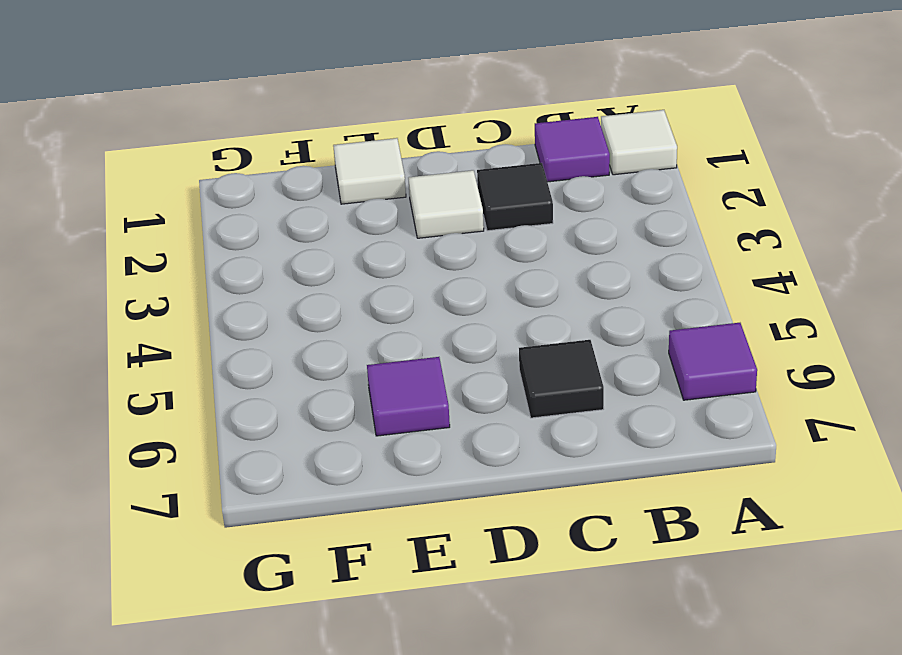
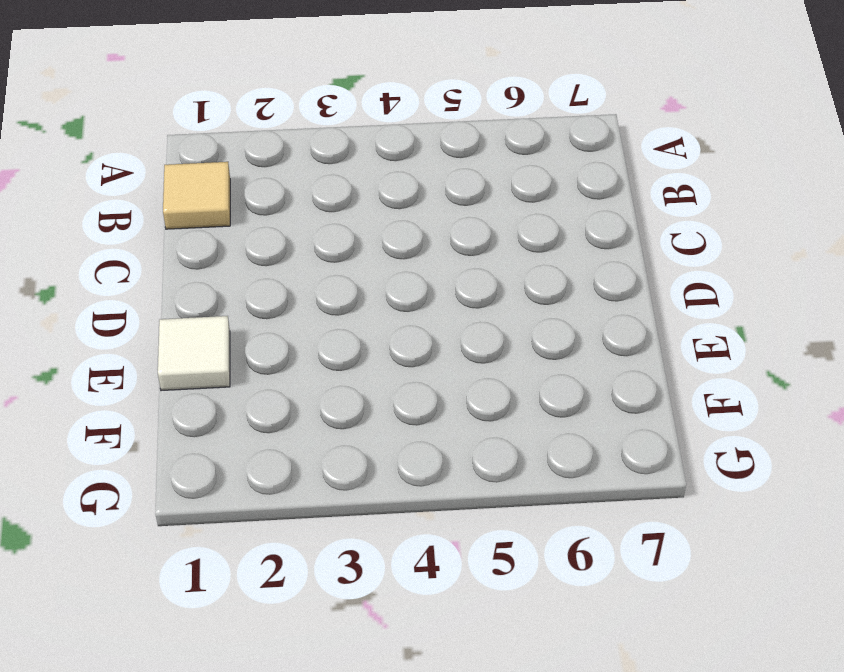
tan 1x1 tile [163,162,230,229] -> purple 1x1 tile [535,117,610,182]
none -> white 1x1 tile [601,110,677,175]
none -> purple 1x1 tile [669,323,757,400]

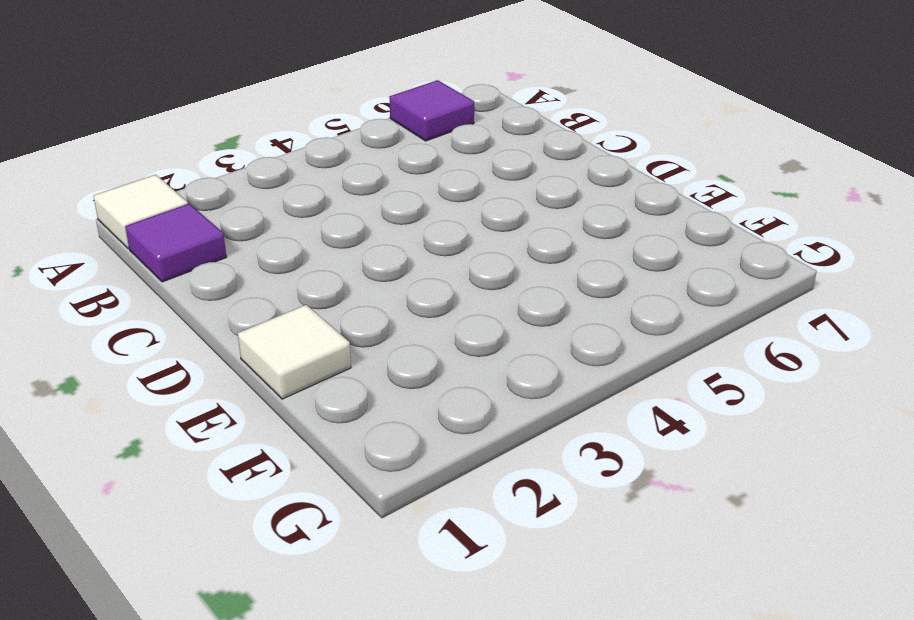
none -> black 1x1 tile [477,163,553,231]
none -> black 1x1 tile [519,340,604,418]

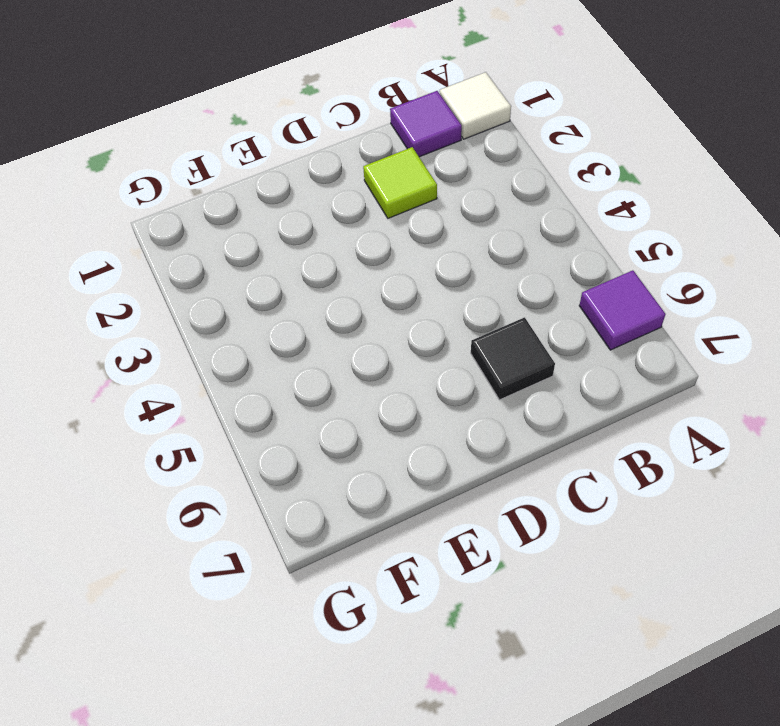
lime 1x1 tile [363,147,437,218] -> black 1x1 tile [477,163,553,231]
none -> white 1x1 tile [408,170,484,238]
none -> white 1x1 tile [333,138,406,204]

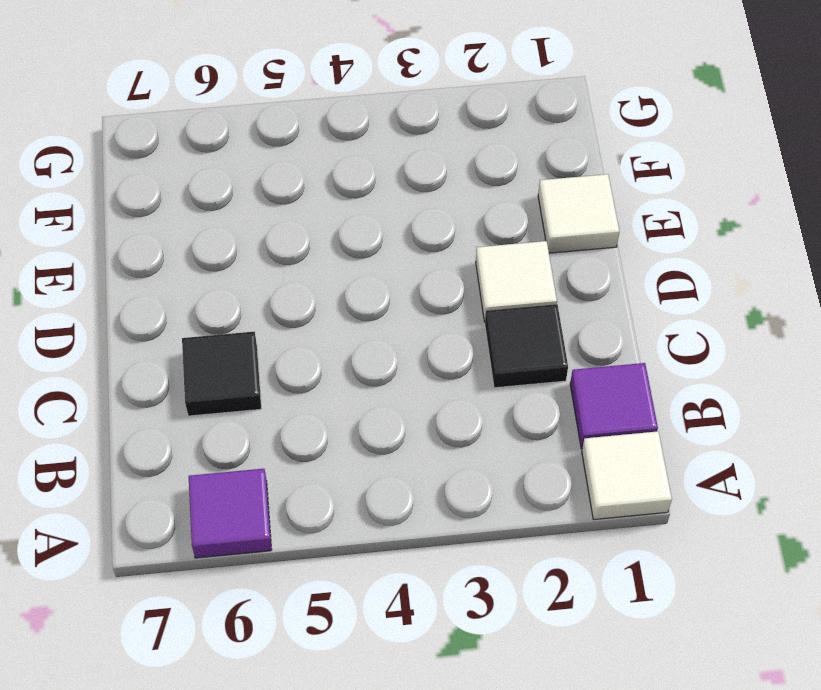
none -> purple 1x1 tile [367,357,450,436]

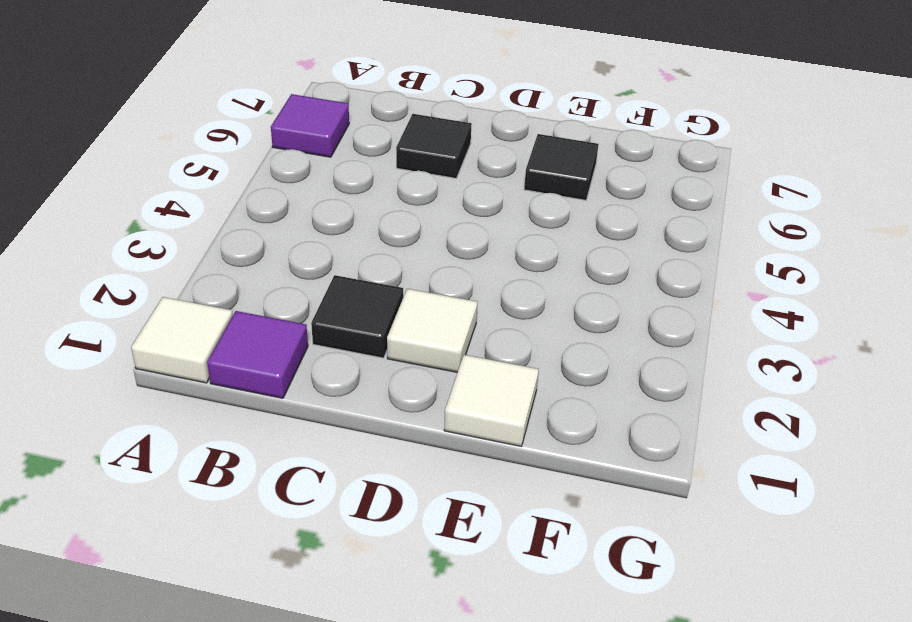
black 1x1 tile [524,134,599,200] -> purple 1x1 tile [367,357,450,436]

